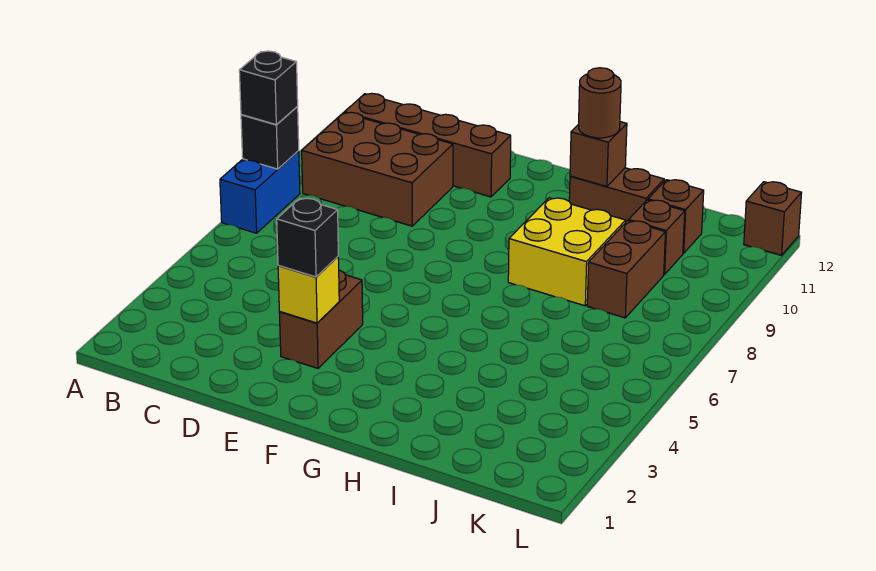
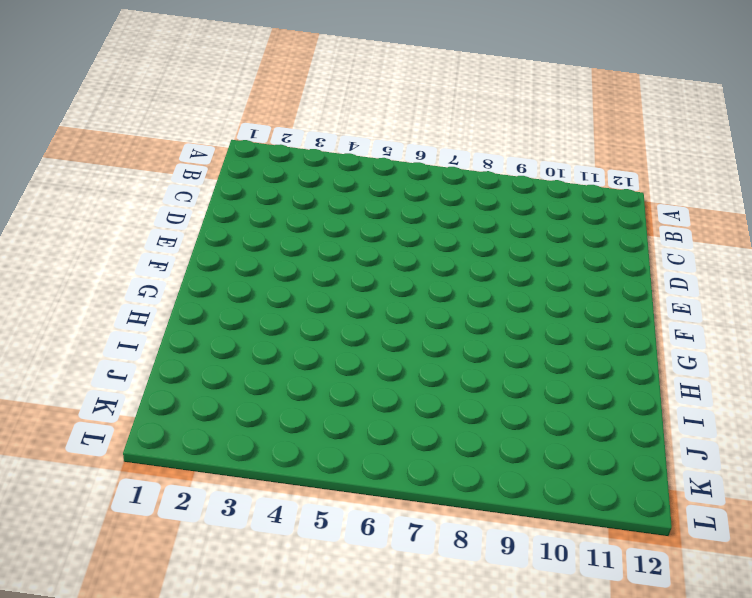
none -> blue 1x2 brick [220,151,300,233]
none -> brown 2x3 brick [302,112,453,226]
none -> brown 1x4 brick [345,94,511,197]

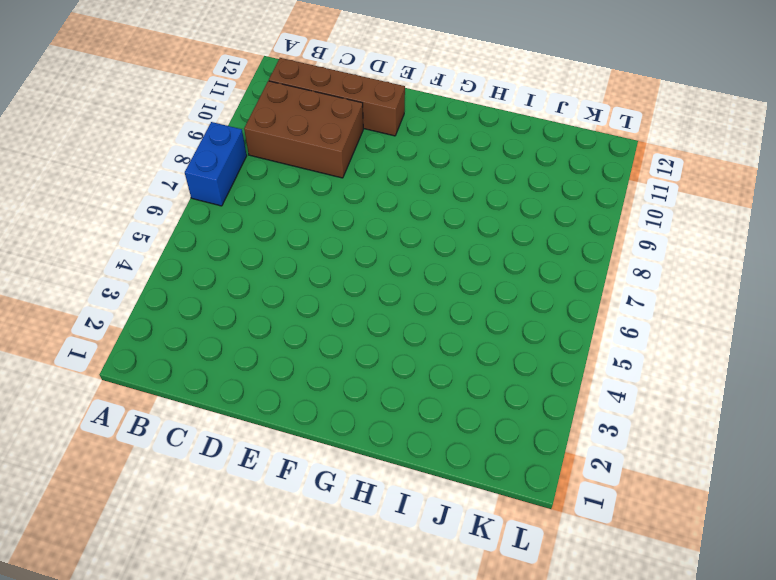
none -> brown 1x2 brick [279,270,363,368]
none -> yellow 2x2 brick [508,198,626,306]
none -> brown 1x2 brick [569,168,664,222]

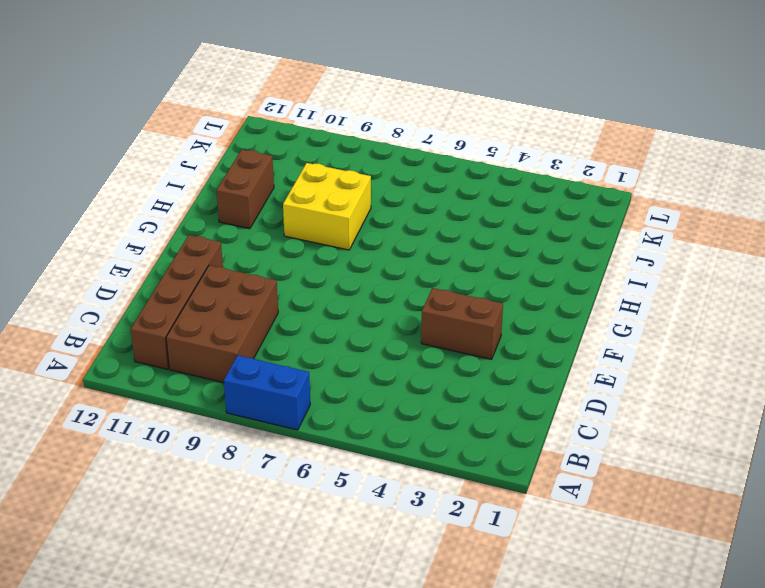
none -> brown 1x2 brick [587,221,666,318]
none -> brown 1x1 brick [629,200,685,274]
none -> brown 1x1 brick [648,180,704,253]

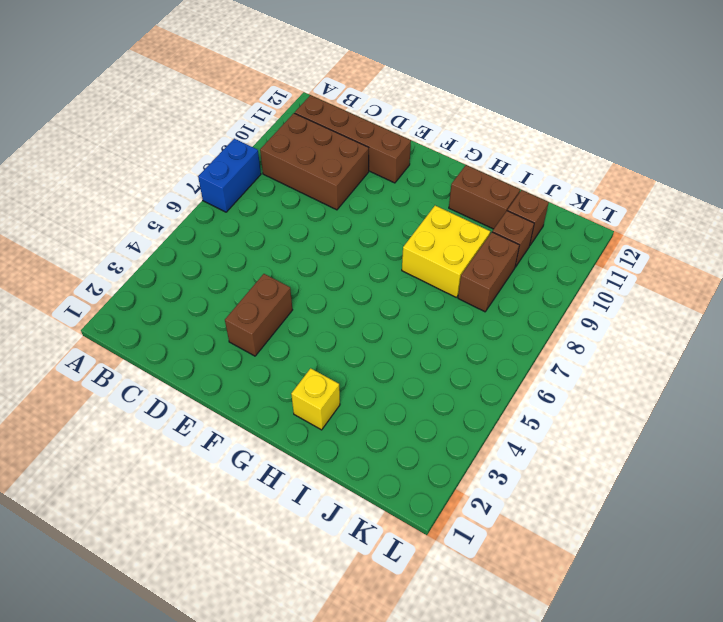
yellow 1x1 brick [291,368,340,430] -> yellow 1x1 brick moved to [278,257,339,323]
none -> brown 1x1 brick [744,182,801,256]
none -> black 1x1 brick [241,107,299,169]
none -> brown 1x1 brick [570,122,627,186]

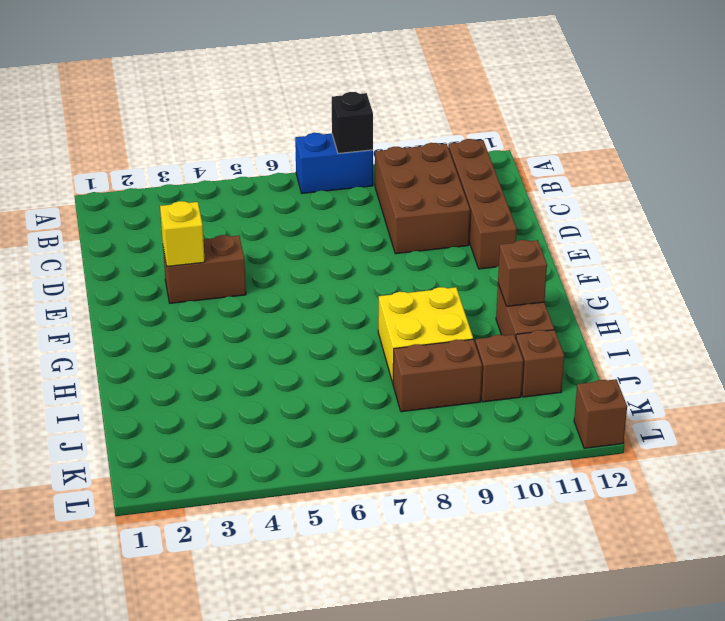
none -> black 1x1 brick [239,51,298,124]
none -> black 1x1 brick [277,198,338,277]
none -> brown 1x1 round brick [579,68,621,138]

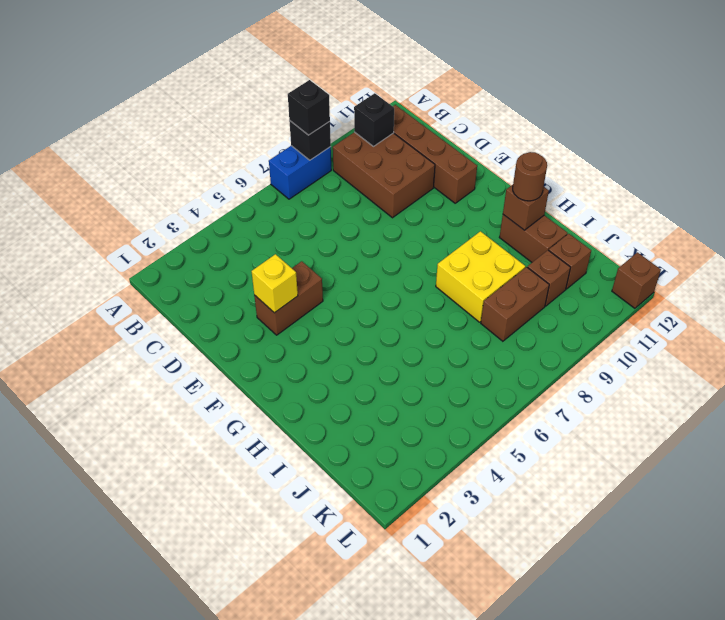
black 1x1 brick [354,93,394,146] -> black 1x1 brick moved to [277,198,338,277]

